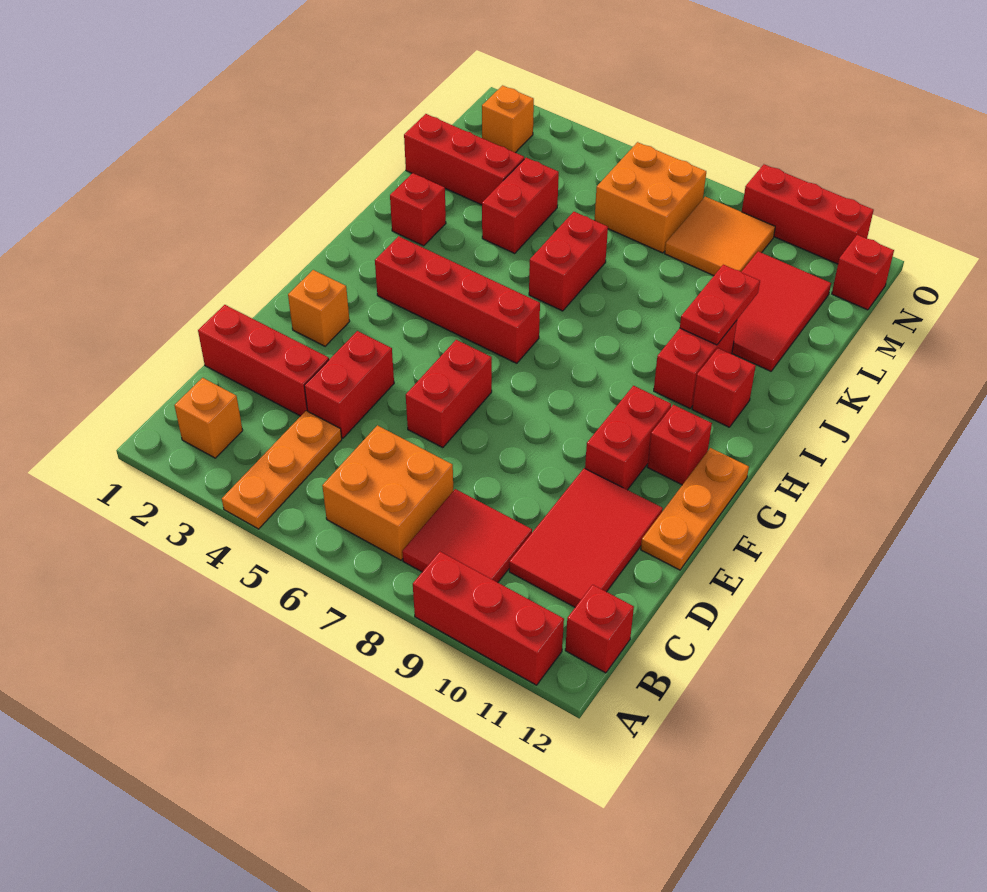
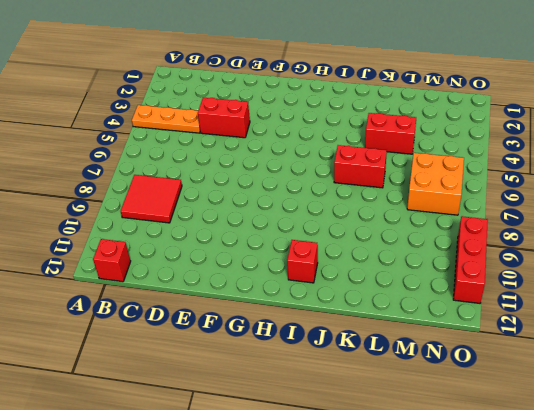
none -> red 1x3 brick [413,552,564,685]
none -> orange 1x1 brick [174,378,243,458]
none -> orange 2x2 brick [322,425,453,560]

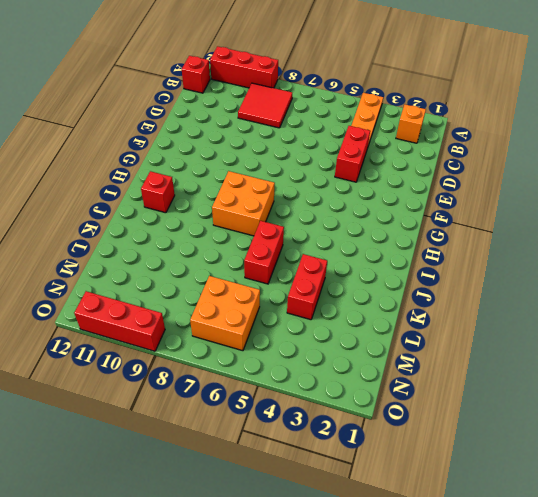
orange 2x2 brick [212,171,275,236] -> orange 2x2 brick moved to [322,425,453,560]
none -> red 2x3 tile [509,468,663,607]
none -> red 1x3 brick [198,305,329,416]
none -> red 1x2 brick [406,340,492,448]

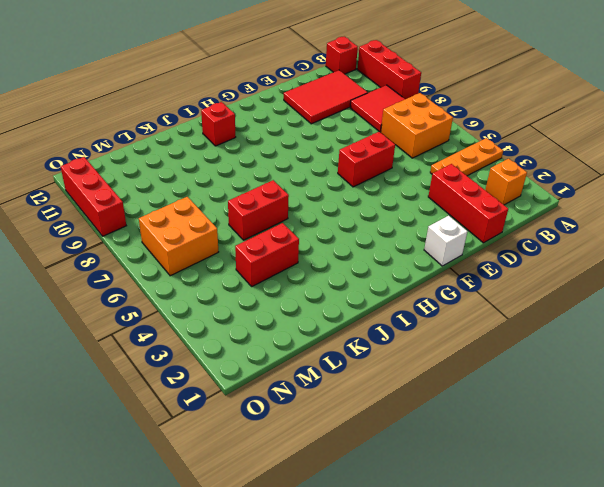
white 1x1 brick [424,216,467,266] -> none
none -> red 1x2 brick [304,331,394,438]
none -> orange 1x3 plate [641,448,749,570]
none -> orange 1x1 brick [288,270,350,346]

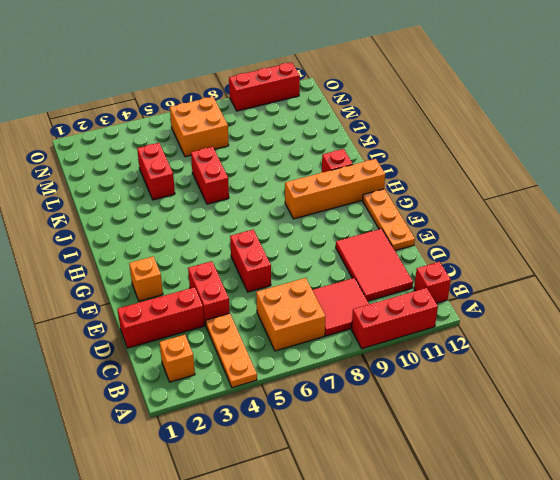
orange 1x4 brick [285,159,385,219] -> none
none -> red 1x2 brick [585,386,671,490]
none -> red 1x1 brick [647,405,712,485]
none -> red 1x4 brick [375,236,540,363]

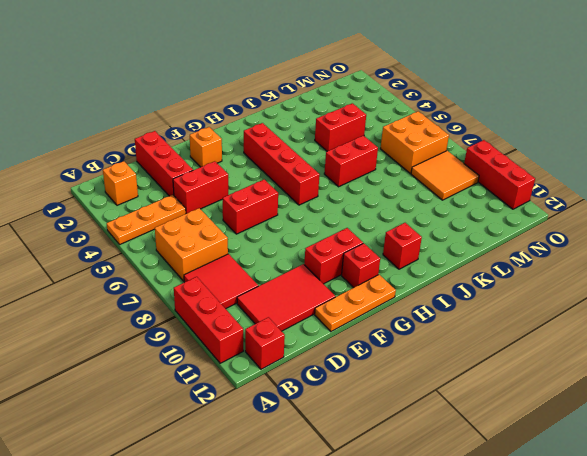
none -> red 1x2 brick [654,320,737,408]
none -> red 1x1 brick [390,173,446,246]
none -> red 2x3 tile [732,251,831,371]

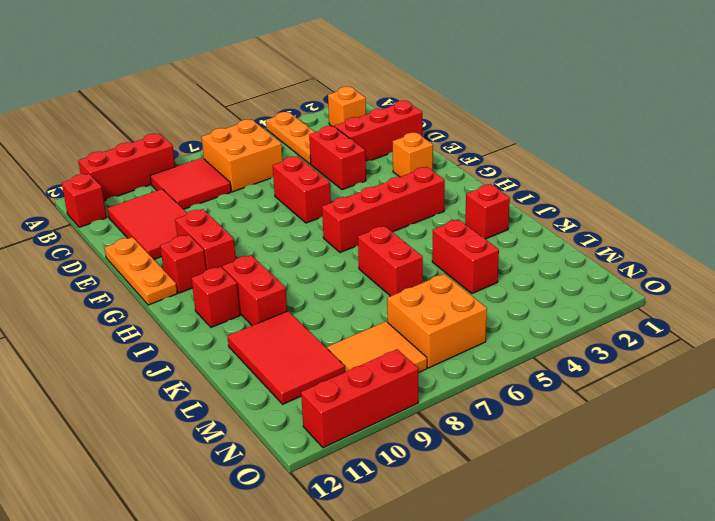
none -> red 1x3 brick [404,114,524,205]
none -> orange 1x1 brick [482,85,534,153]
none -> red 1x1 brick [832,235,894,310]

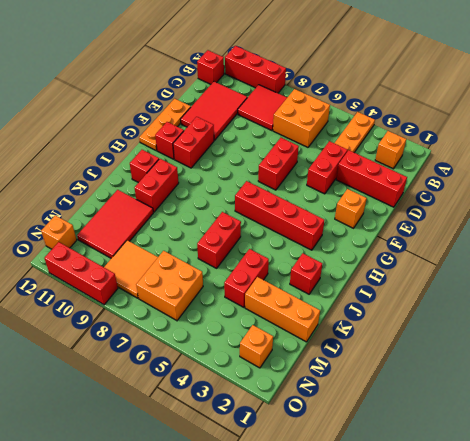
orange 1x3 brick [245,277,320,342] -> red 1x3 brick [404,114,524,205]
orange 1x1 brick [41,215,77,249] -> red 1x1 brick [832,235,894,310]
none -> red 1x2 plate [680,265,760,345]

